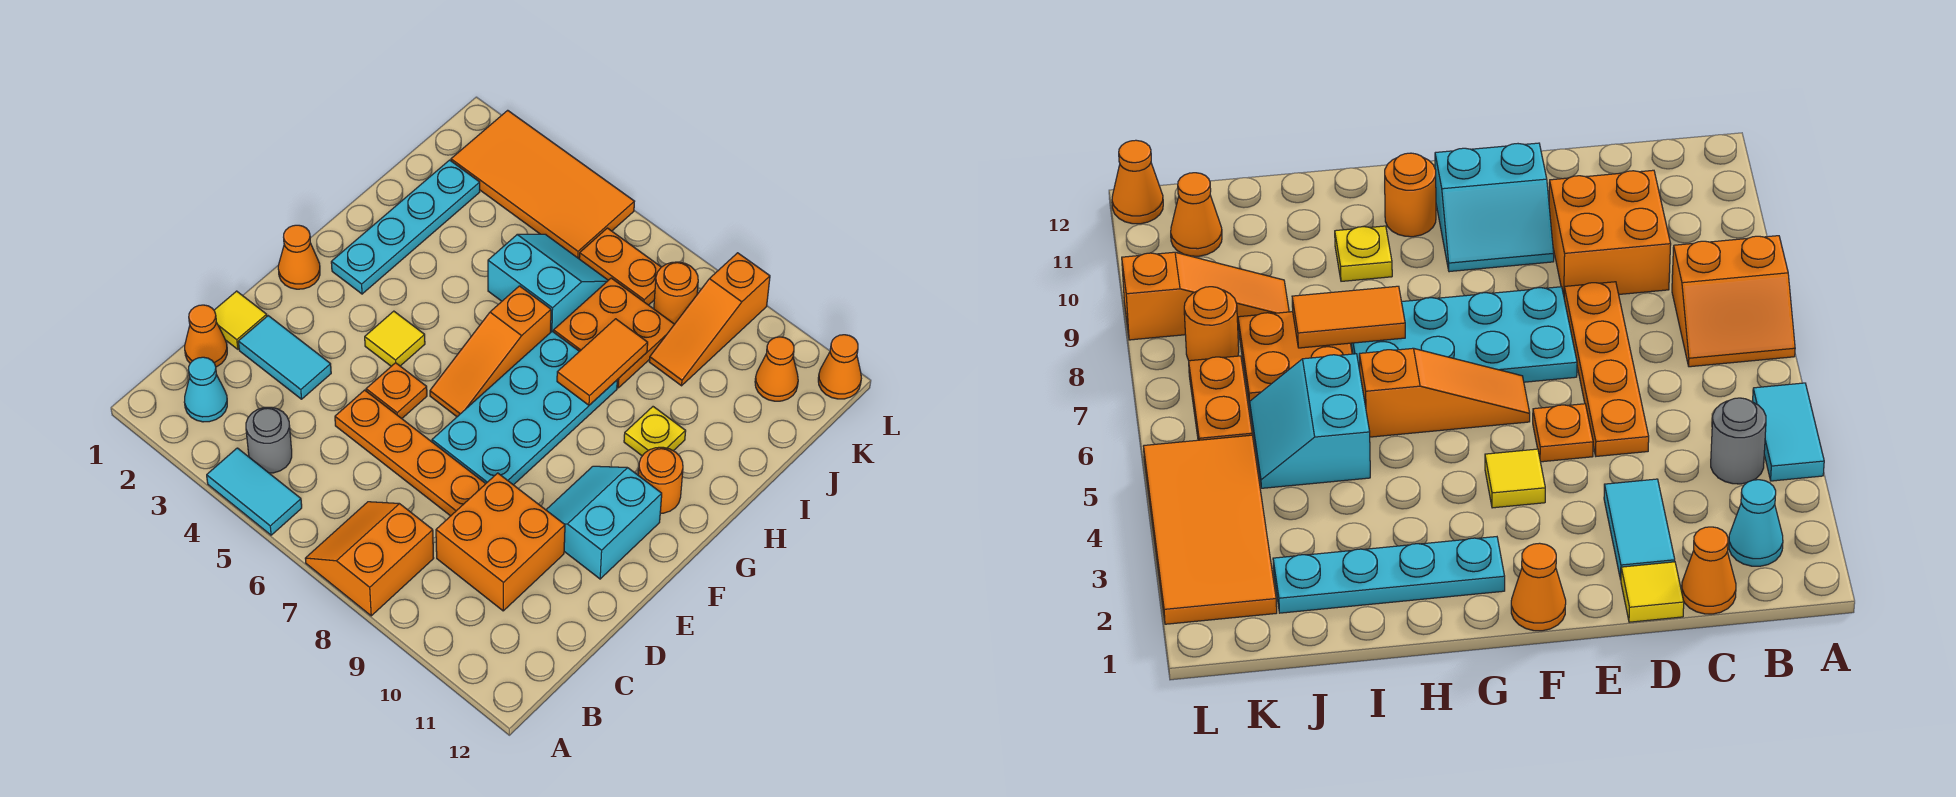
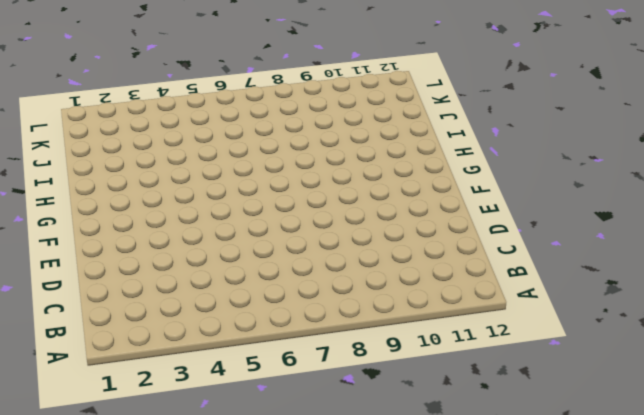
none -> cyan 1x2 tile [207,448,302,535]
none -> orange 2x2 slope [305,502,434,616]
none -> cyan 1x1 cone [184,357,227,422]

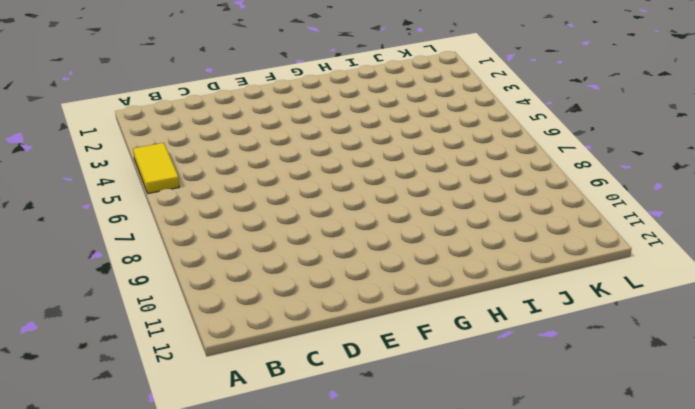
yellow 1x2 tile [133,143,179,194] -> cyan 1x2 tile [207,448,302,535]
none -> orange 2x2 slope [305,502,434,616]
none -> cyan 1x1 cone [184,357,227,422]
none -> grey 1x1 round brick [246,407,292,473]

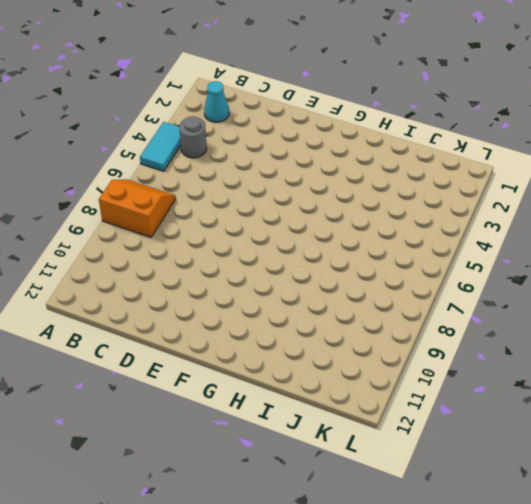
none -> orange 1x1 cone [185,305,227,367]
none -> orange 2x2 brick [436,473,565,611]
none -> yellow 1x1 tile [214,291,267,349]

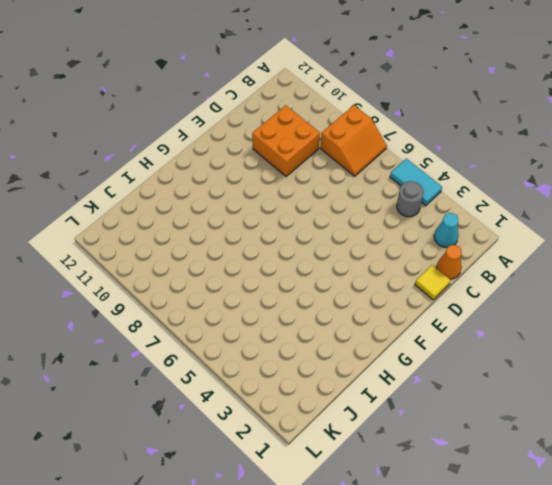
none -> cyan 1x2 tile [238,316,331,399]
none -> orange 1x4 plate [335,390,486,516]
none -> orange 1x1 plate [366,363,427,418]

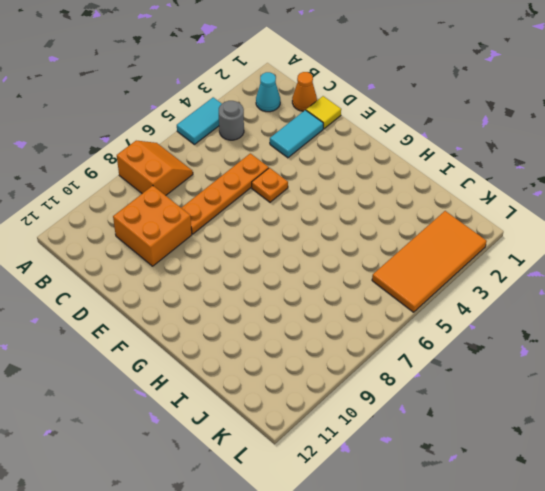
none -> cyan 2x4 plate [432,331,617,485]
none -> cyan 2x2 slope [546,466,662,579]
none -> orange 1x1 cone [278,225,320,289]

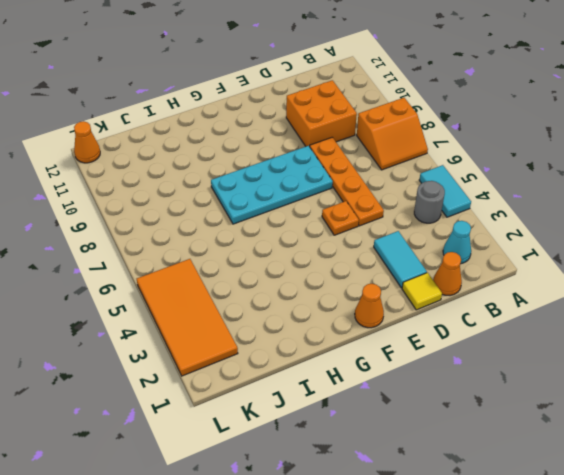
none -> cyan 2x2 slope [546,466,662,579]
none -> yellow 1x1 tile [365,311,425,366]
none -> orange 1x3 slope [430,286,551,417]

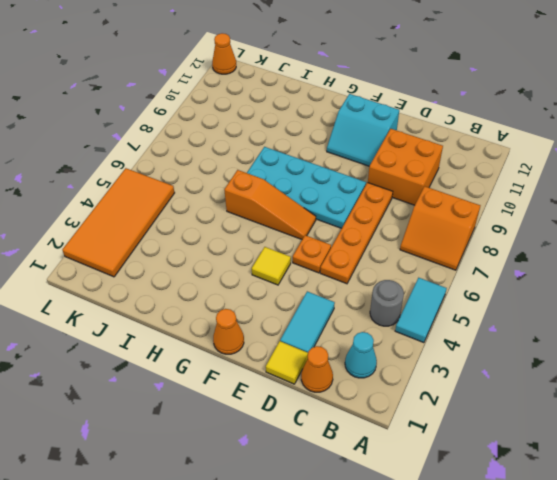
none -> cyan 1x4 plate [331,160,480,294]
none -> orange 1x1 round brick [638,447,683,513]
none -> yellow 1x1 plate [624,407,686,456]

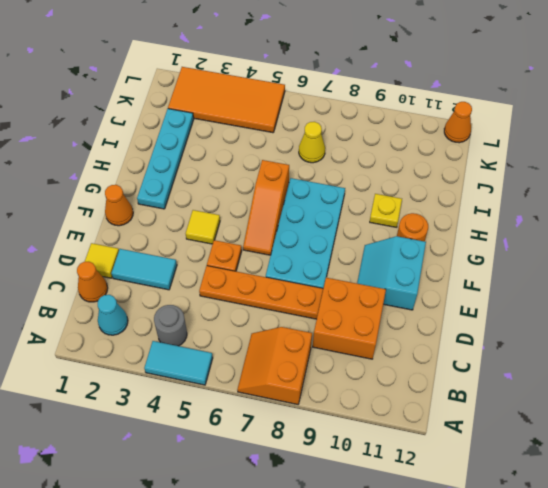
yellow 1x1 cone [299,122,325,163] -> orange 2x2 plate [554,278,674,388]
none -> cyan 2x2 slope [488,234,608,332]
none -> orange 1x3 slope [649,253,770,386]
none -> orange 1x2 plate [579,228,661,305]

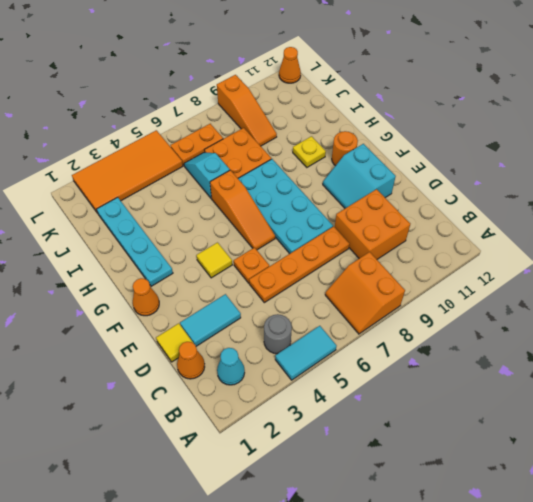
cyan 1x2 slope [184,153,230,198] -> cyan 2x2 slope [488,234,608,332]
none -> orange 1x1 round brick [654,262,698,324]
none -> orange 1x1 cone [755,337,798,401]
none -> orange 1x2 tile [557,319,648,405]

